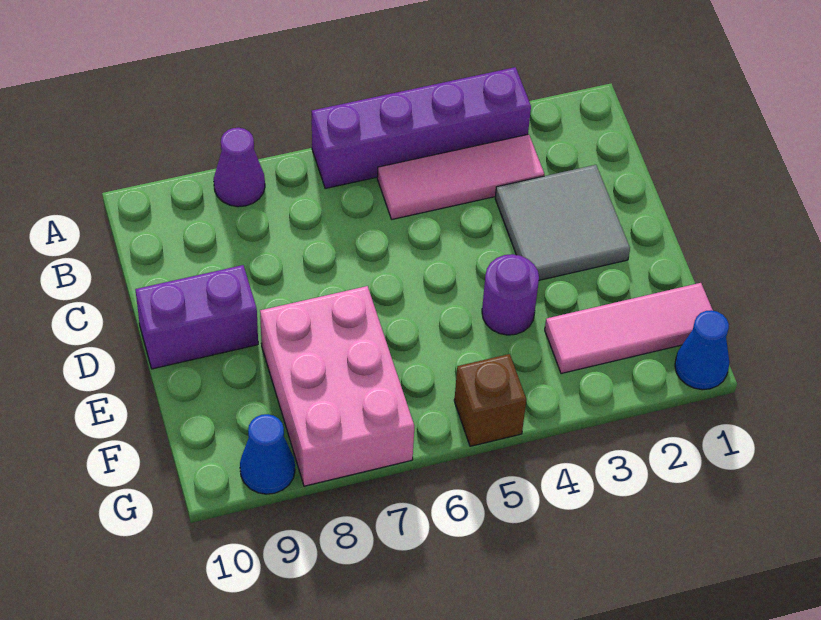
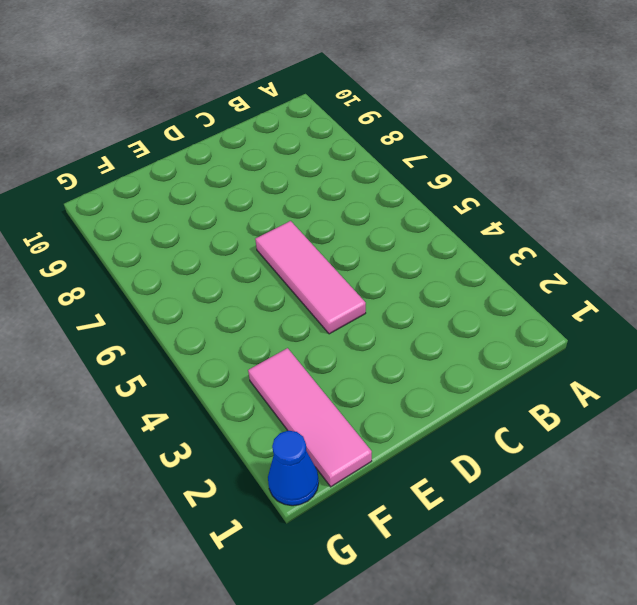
pink 1x3 tile [255,221,366,334] -> pink 1x3 tile moved to [377,134,544,219]
none -> purple 1x4 brick [312,67,531,189]
none -> purple 1x1 cone [214,128,265,207]

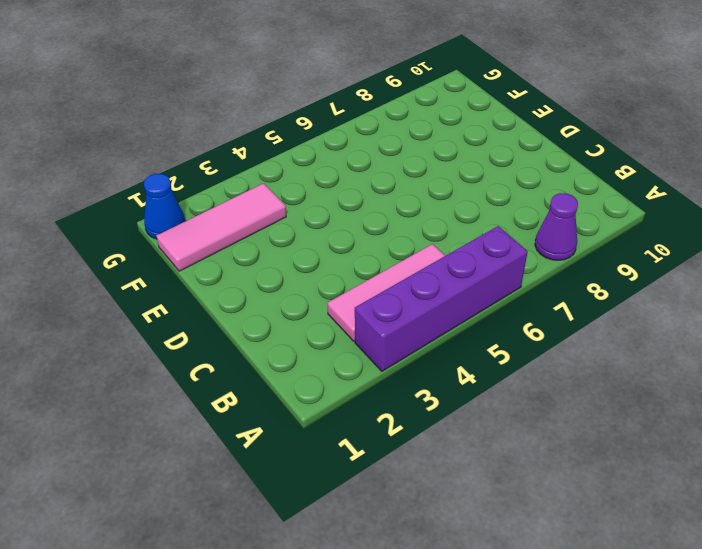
none -> grey 2x2 tile [495,165,630,280]
none -> purple 1x2 brick [135,265,258,369]

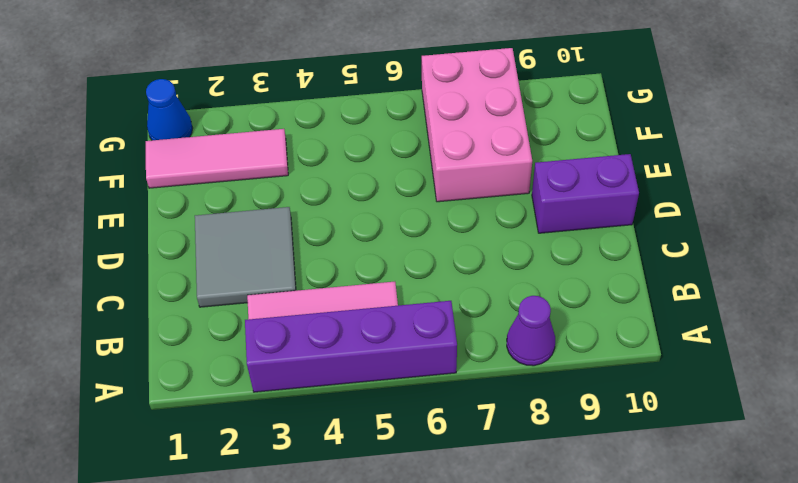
none -> purple 1x1 round brick [482,254,539,335]
none -> brown 1x1 brick [454,354,526,446]

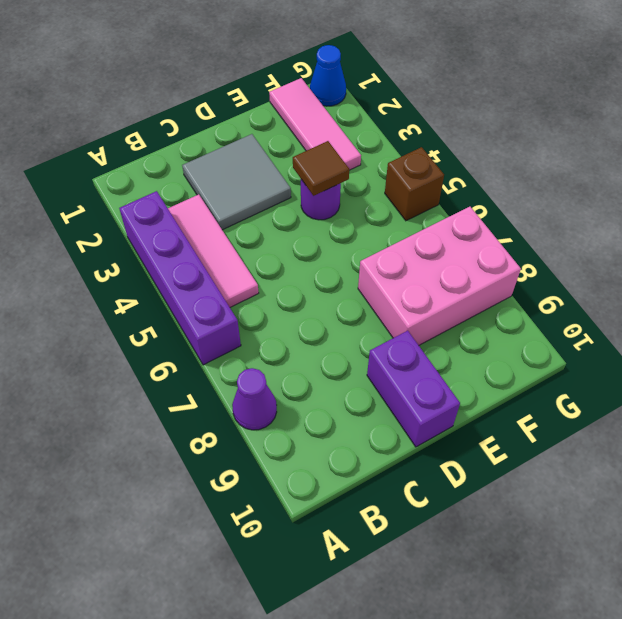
brown 1x1 tile [293,141,349,196] -> none
none -> blue 1x1 cone [240,414,295,494]

